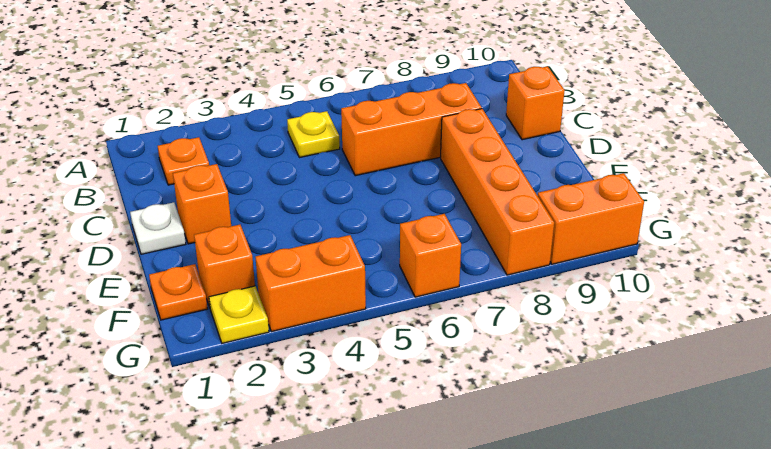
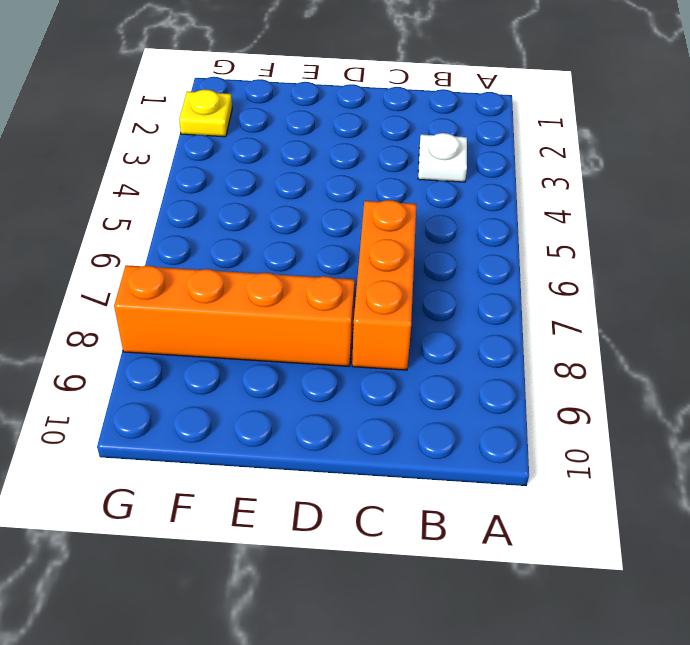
white 1x1 plate [418,133,467,182] -> white 1x1 plate moved to [130,202,186,254]
none -> orange 1x1 plate [158,137,209,185]
none -> yellow 1x1 plate [287,111,340,158]
none -> orange 1x1 brick [506,66,565,140]

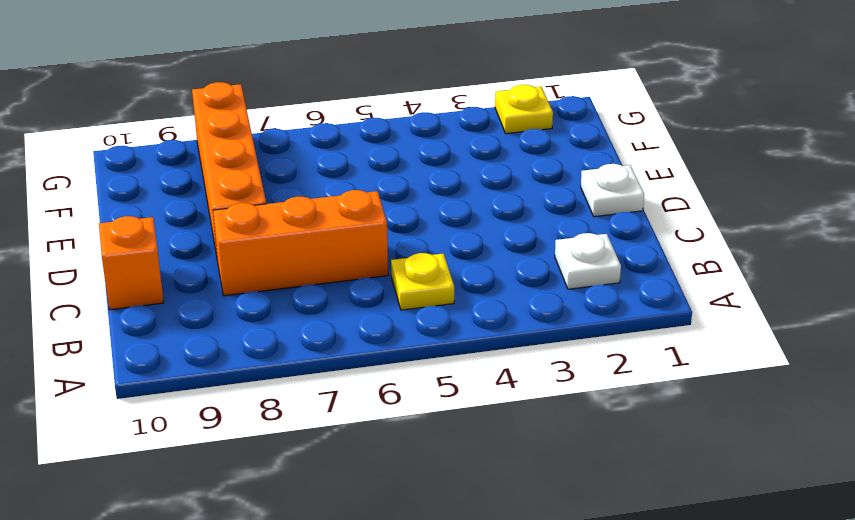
white 1x1 plate [555,233,621,289] -> orange 1x1 plate [158,137,209,185]
none -> orange 1x1 brick [173,164,231,244]
none -> orange 1x1 plate [149,264,208,320]
none -> orange 1x1 brick [194,225,255,307]

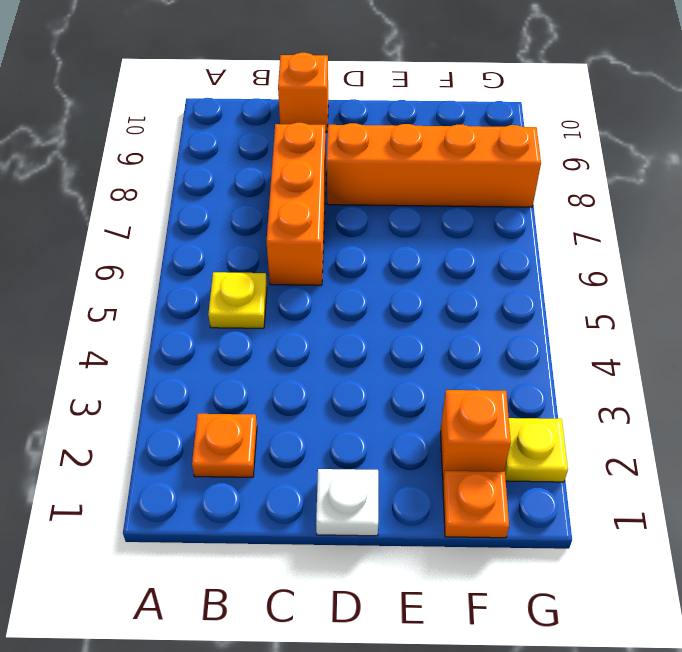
none -> orange 1x1 brick [173,164,231,244]
none -> orange 1x2 brick [255,235,366,332]
none -> orange 1x1 brick [400,214,461,297]

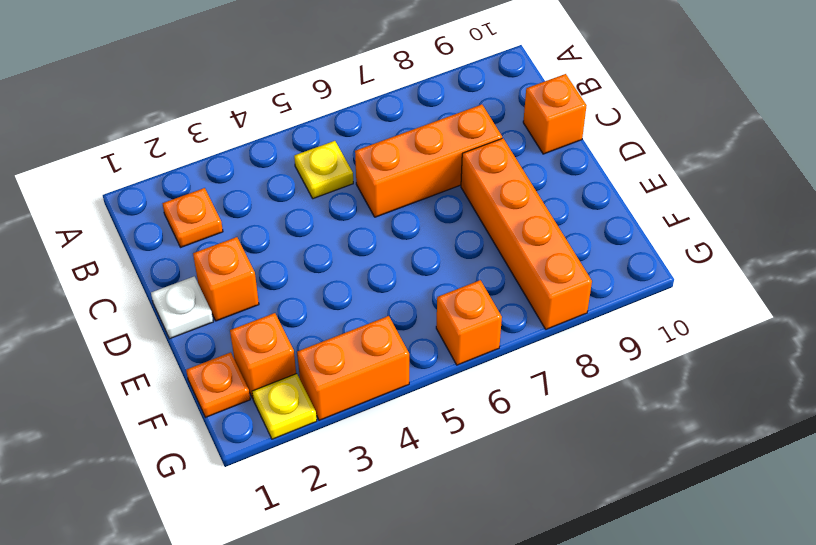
none -> orange 1x2 brick [538,173,644,264]

